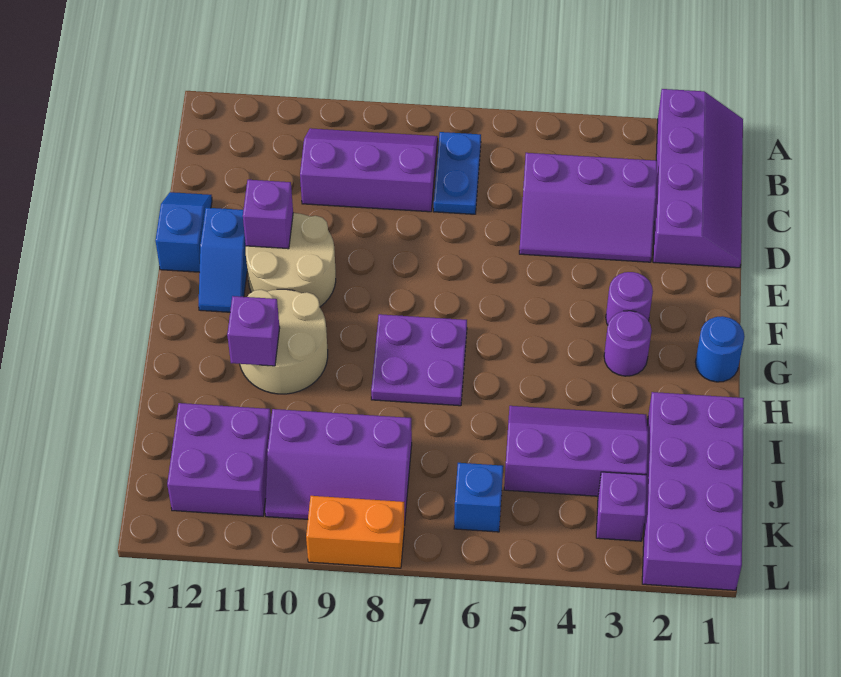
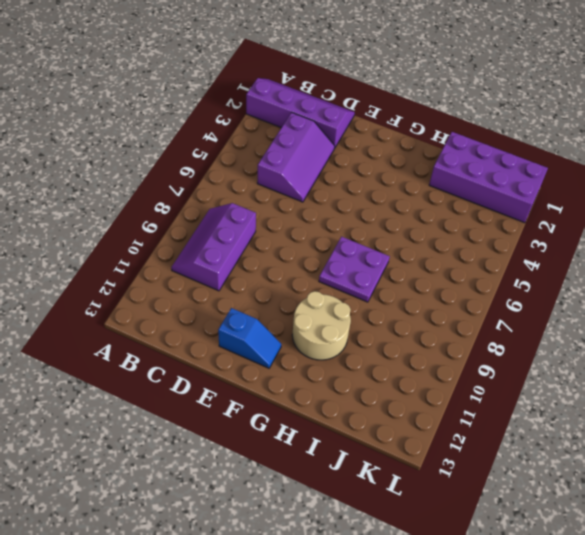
none -> blue 1x2 plate [434,132,481,214]
none -> blue 1x2 slope [155,192,212,272]
none -> tan 2x2 round brick [246,213,336,307]

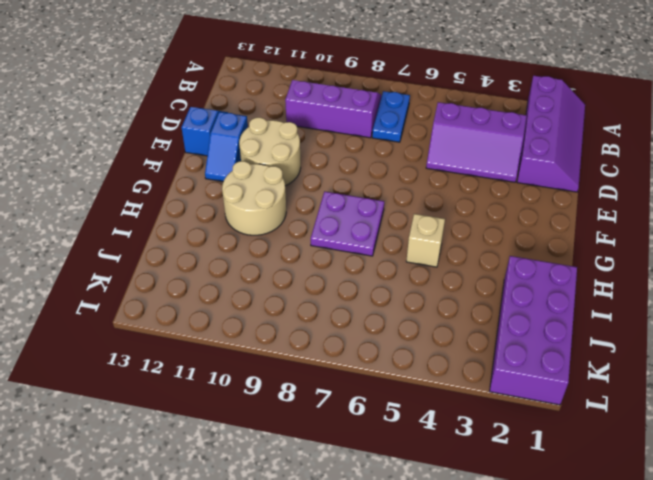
tan 1x1 brick [406,214,445,267] -> none
none -> purple 1x1 round brick [606,272,653,325]
none -> blue 1x1 round brick [695,316,745,382]
none -> purple 1x1 round brick [604,311,652,376]

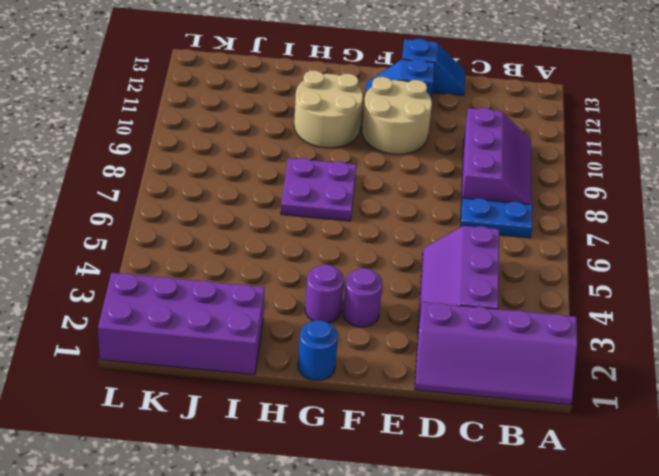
none -> purple 2x3 slope [504,406,648,496]
none -> purple 2x3 slope [265,409,412,525]
none -> purple 2x2 brick [167,403,271,516]

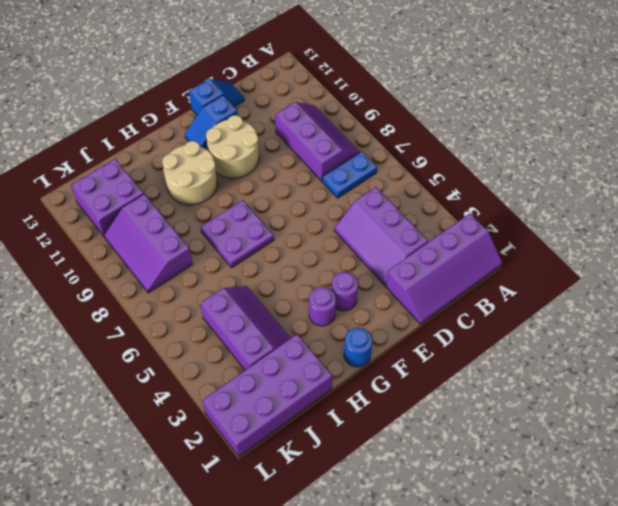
none -> purple 1x1 brick [596,472,647,541]
none -> blue 1x1 brick [454,463,503,532]
none -> orange 1x2 brick [306,496,404,568]

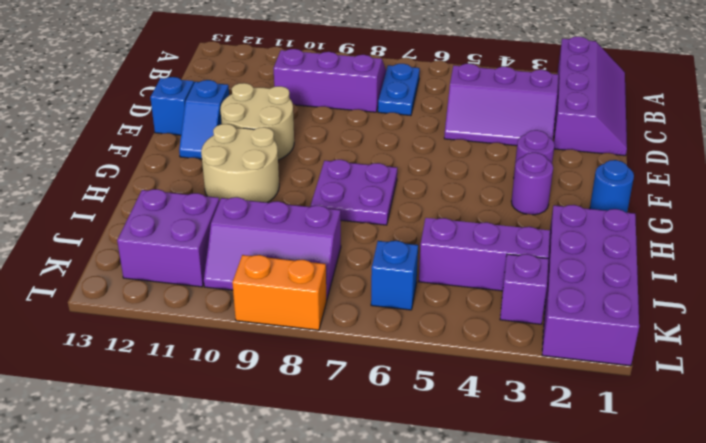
none -> purple 1x1 brick [243,180,293,249]
none -> purple 1x1 brick [227,296,280,366]

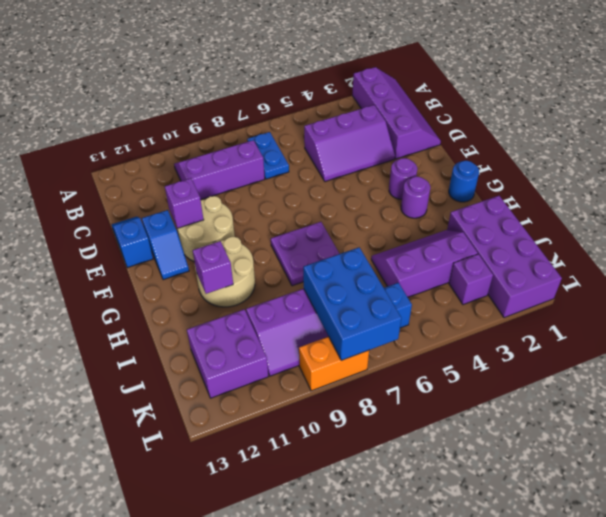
blue 2x3 brick [303,247,401,360] -> none

